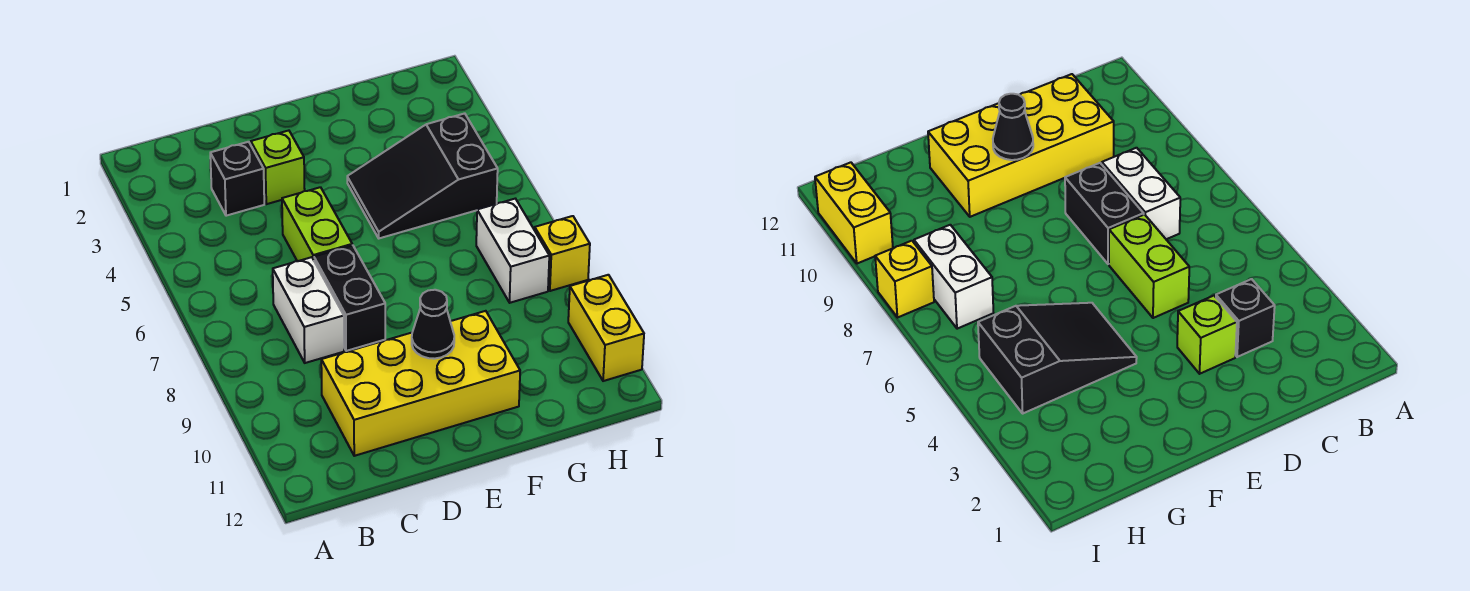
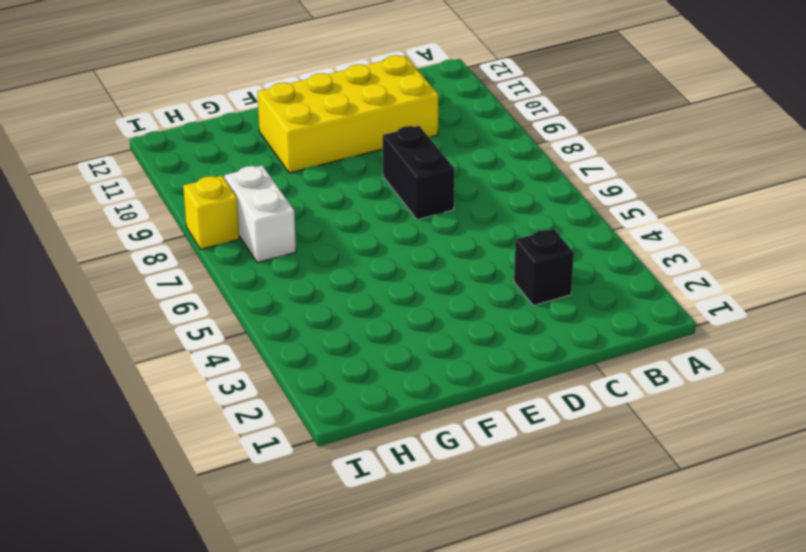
none -> white 1x2 brick [273,257,344,363]
none -> lime 1x1 brick [251,131,305,204]

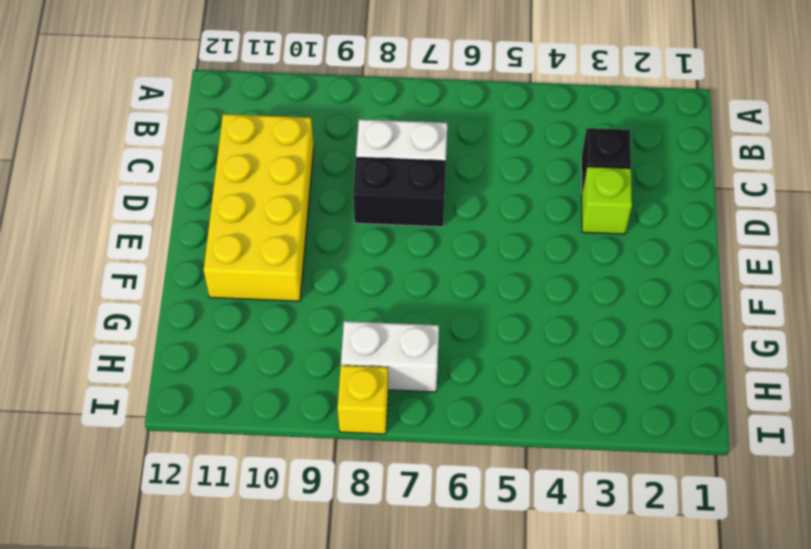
none -> lime 1x2 brick [282,187,352,261]
none -> black 2x3 slope [347,113,498,238]

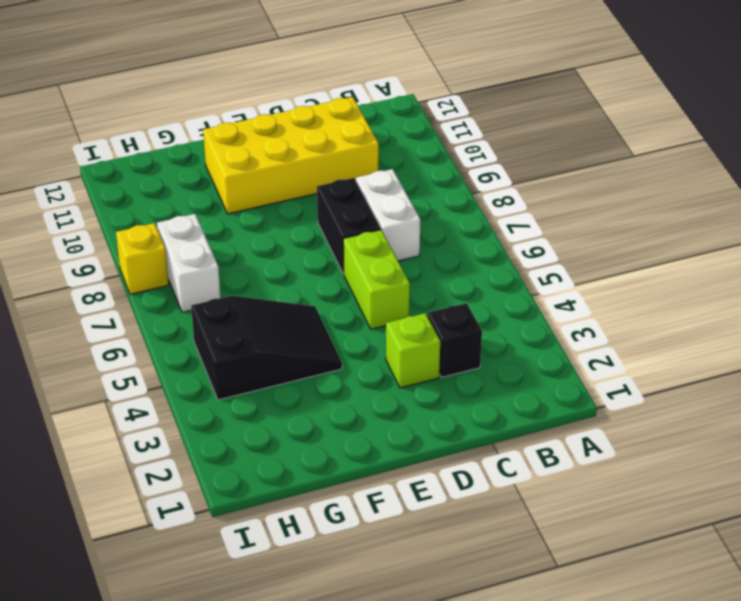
none -> yellow 1x2 brick [568,275,644,381]
none -> black 1x1 cone [412,290,454,359]

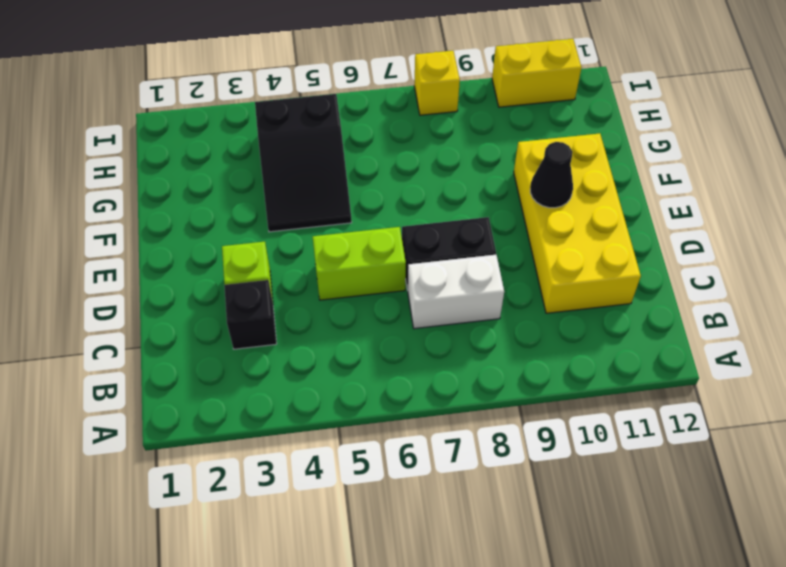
none -> white 1x2 brick [476,199,549,303]

